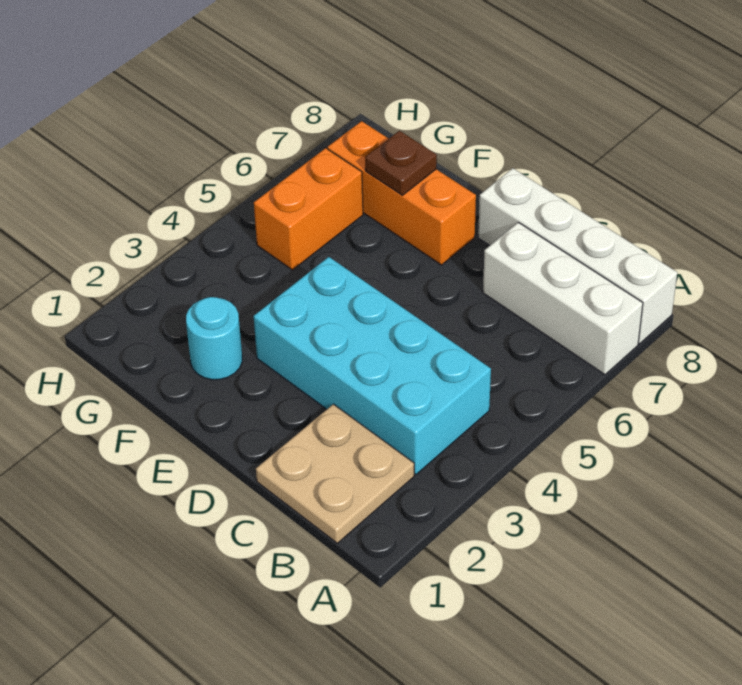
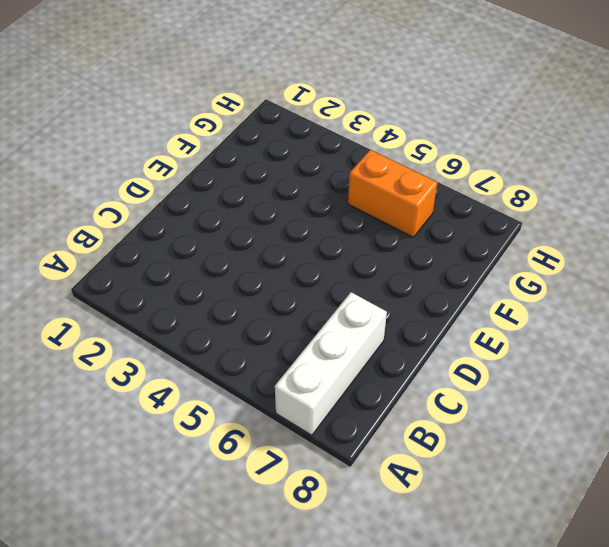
none -> white 1x4 brick [478,168,677,344]
none -> tan 2x2 plate [256,404,414,543]

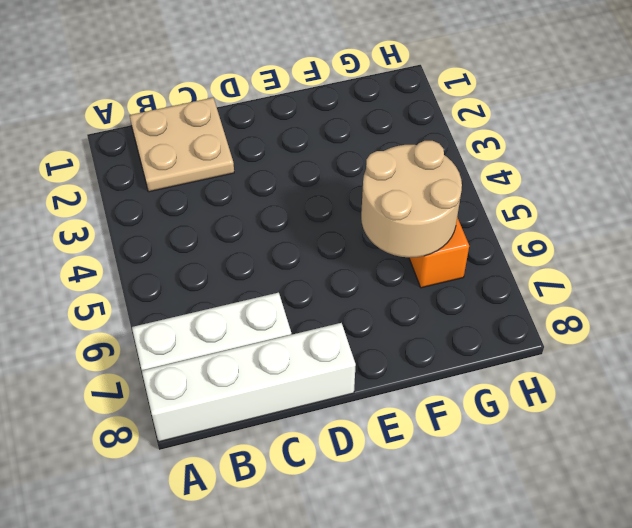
tan 2x2 round brick [361,141,462,258] -> none
none -> cyan 2x4 brick [254,257,491,474]
none -> orange 1x3 brick [328,121,476,265]

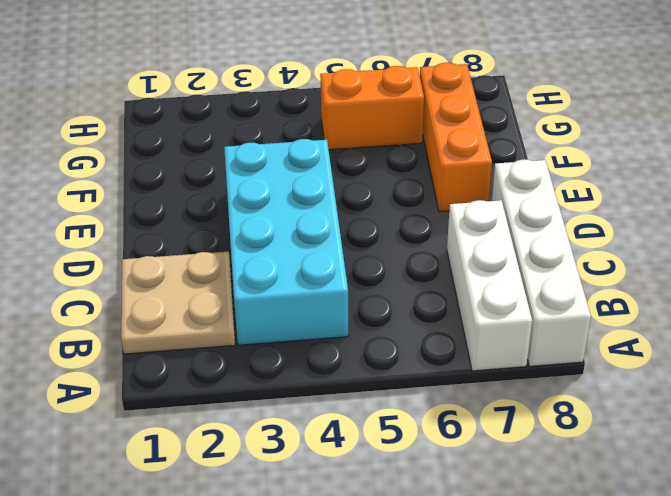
none -> cyan 1x1 round brick [186,297,242,380]
none -> brown 1x1 plate [365,131,437,195]

